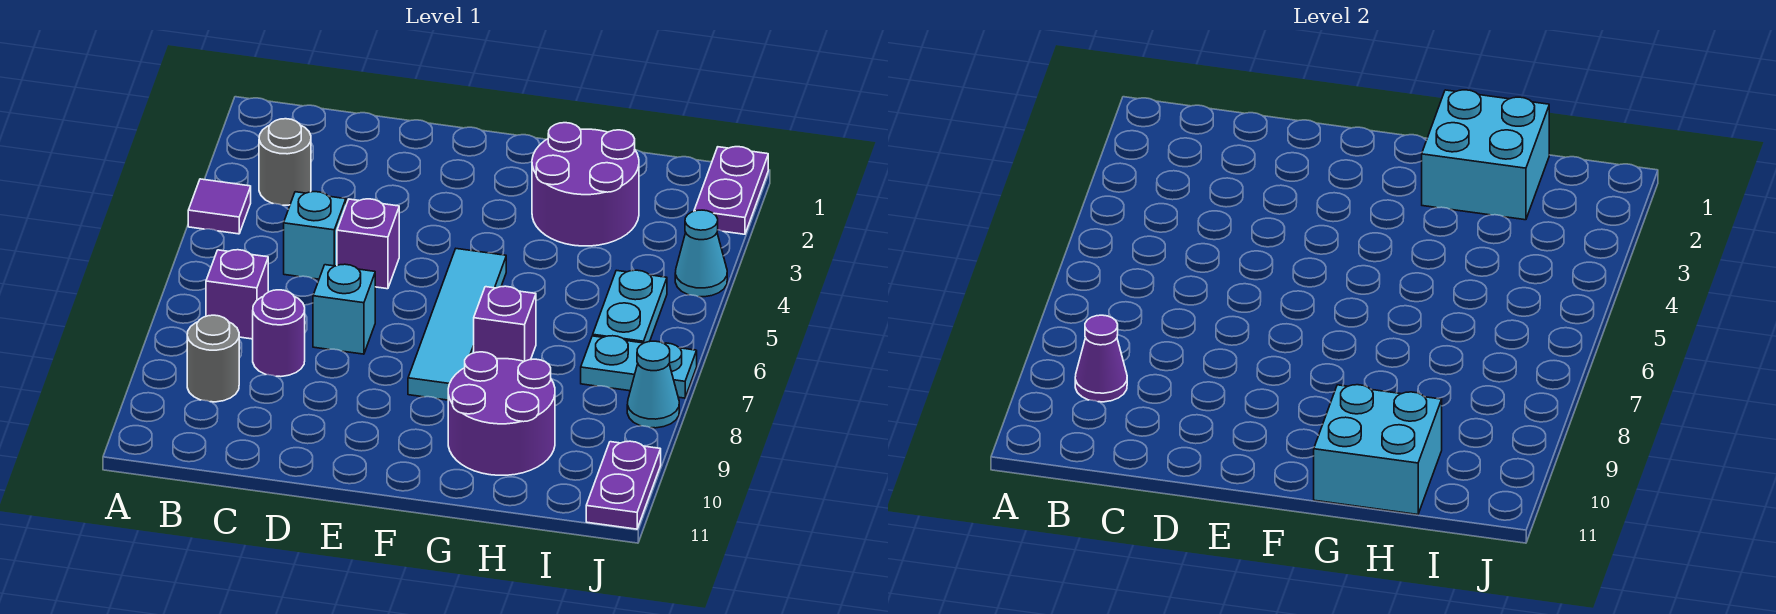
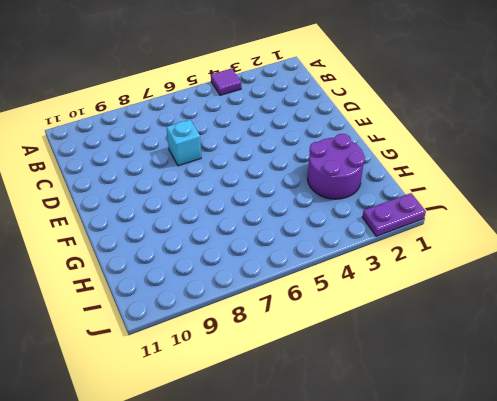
none -> grey 1x1 round brick [259,119,311,205]
none -> purple 1x1 brick [206,250,268,339]
none -> grey 1x1 round brick [187,315,239,402]

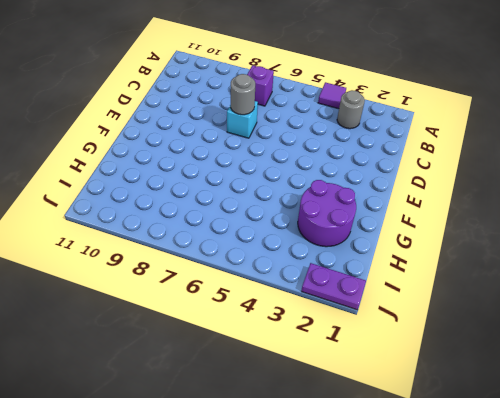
grey 1x1 round brick [231,74,255,115] -> grey 1x1 round brick moved to [187,315,239,402]
none -> cyan 1x1 brick [284,192,346,279]
none -> purple 1x1 round brick [253,290,305,377]
none -> purple 1x1 brick [337,199,399,289]

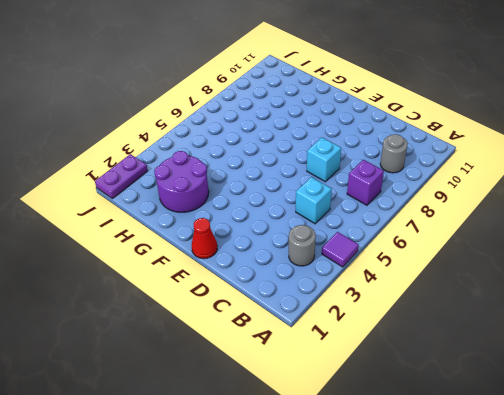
red 1x1 cone [192,218,217,259] -> none
none -> purple 1x1 round brick [253,290,305,377]
none -> purple 1x1 brick [337,199,399,289]
none -> cyan 1x4 tile [408,249,506,400]

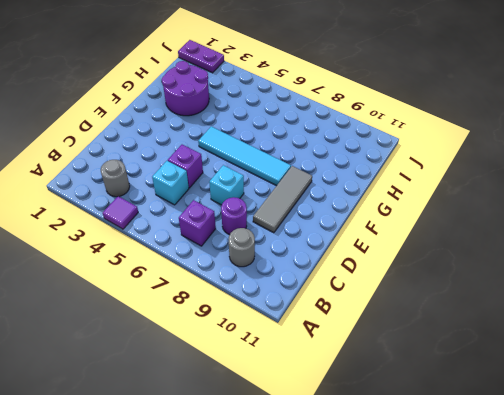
grey 1x3 tile [253,166,312,233] -> none
none -> purple 1x1 brick [474,286,536,361]
none -> purple 2x2 round brick [448,352,555,475]
none -> cyan 1x2 plate [593,270,667,343]

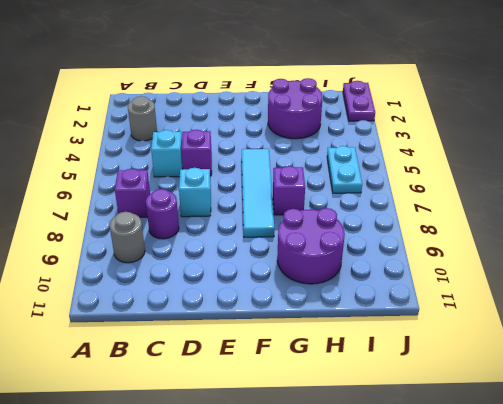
none -> purple 1x1 tile [188,179,251,234]
none -> cyan 1x2 plate [581,336,697,398]
none -> cyan 1x1 cone [675,210,727,297]

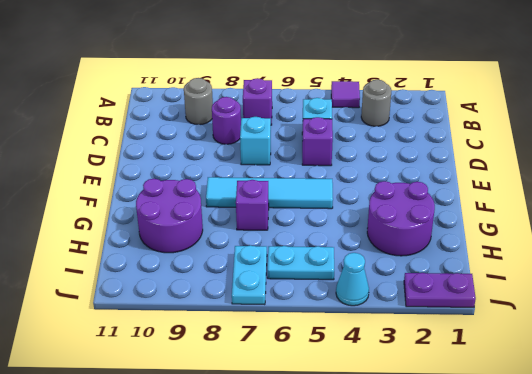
none -> cyan 1x1 cone [627,341,679,428]
none -> purple 1x2 plate [586,441,661,529]
none -> purple 1x1 cone [1075,315,1127,402]

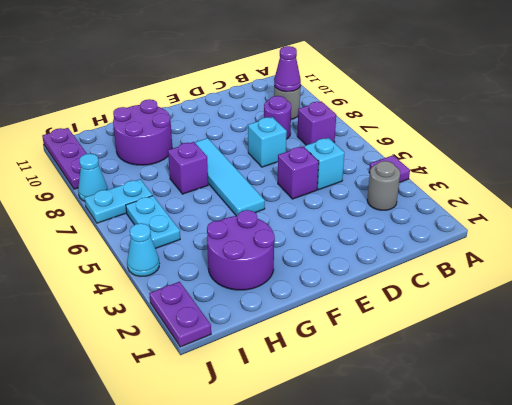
purple 1x3 plate [42,128,87,189] -> purple 1x2 plate [586,441,661,529]
none -> cyan 2x2 brick [1422,90,1549,220]
none -> cyan 2x2 brick [1314,385,1442,515]

